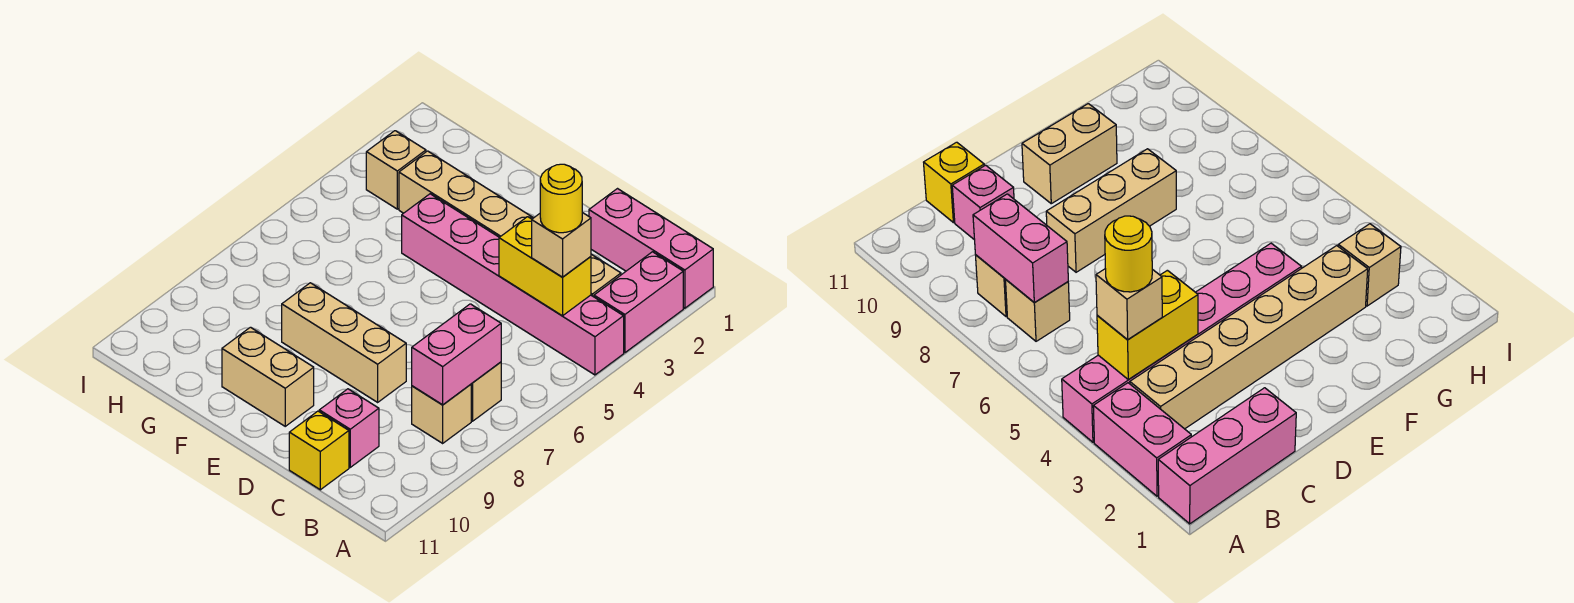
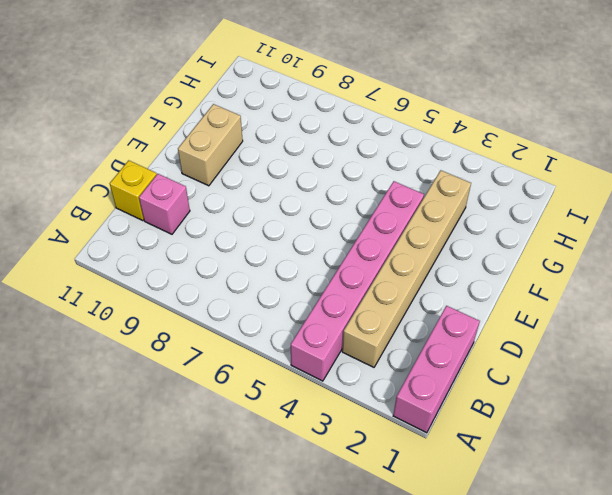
none -> pink 1x2 brick [594,252,683,353]
none -> tan 1x1 brick [471,362,501,421]
none -> tan 1x1 brick [412,384,471,443]

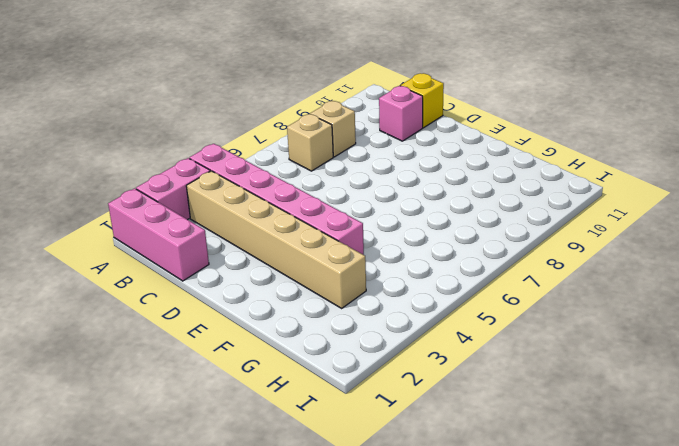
none -> tan 1x3 brick [282,283,406,402]
none -> tan 1x2 brick [222,327,314,426]
none -> tan 1x1 brick [366,131,426,209]

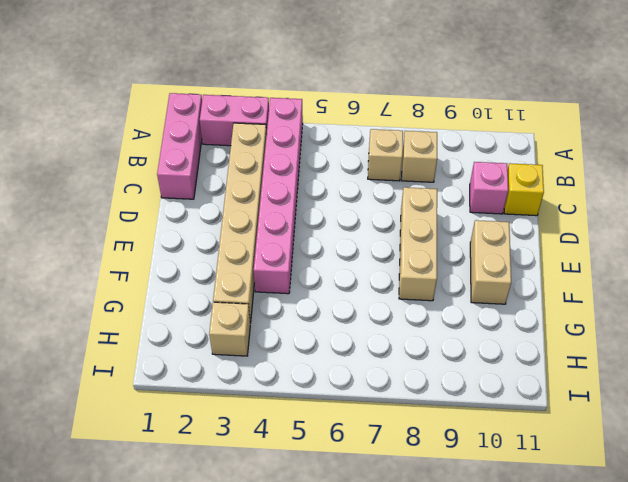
none -> yellow 1x2 brick [499,217,591,316]
none -> pink 1x2 brick [412,304,501,405]
none -> tan 1x1 brick [532,213,591,277]

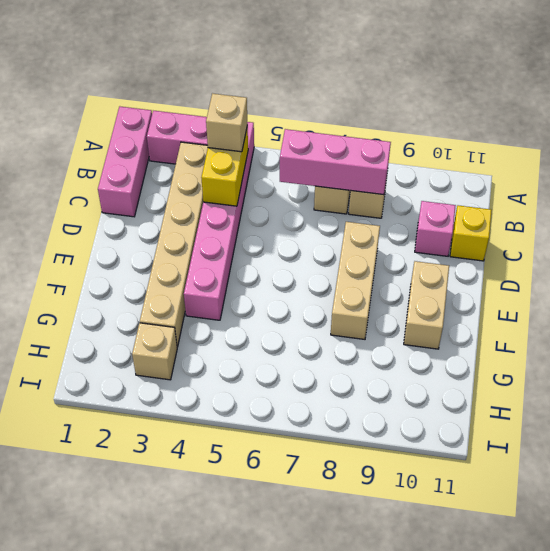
pink 1x3 brick [280,129,391,195] -> pink 1x2 brick [412,304,501,405]
none -> yellow 1x1 round brick [540,164,582,233]

